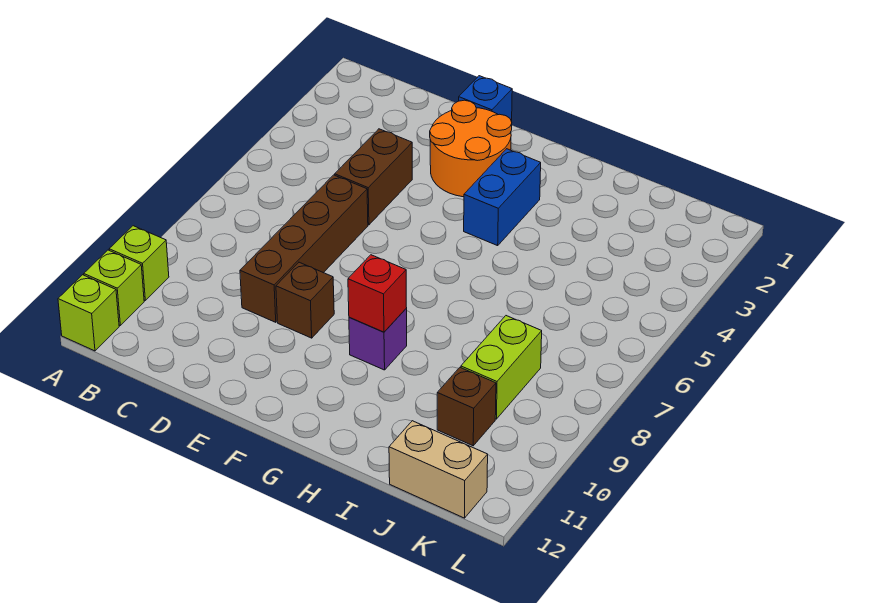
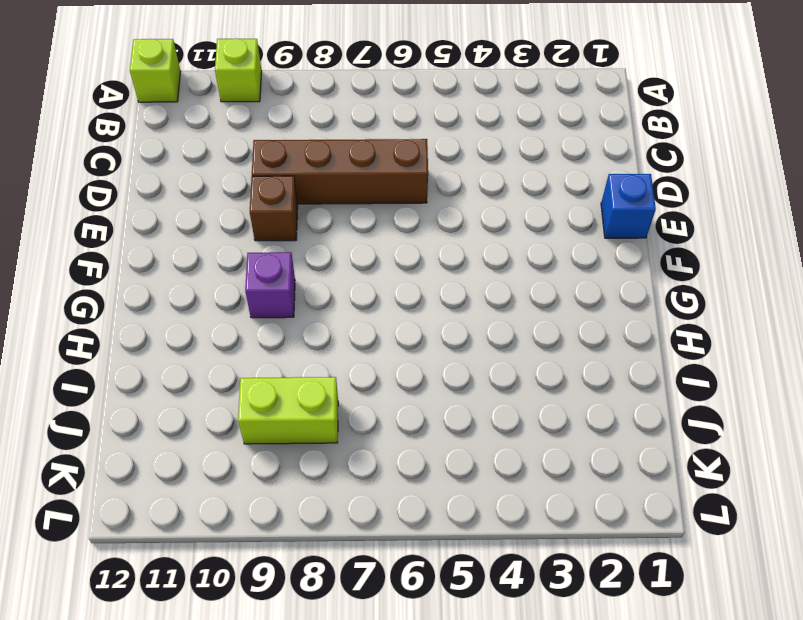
none -> lime 1x1 brick [84,250,144,325]
none -> brown 1x2 brick [335,129,412,225]
none -> orange 2x2 round brick [430,100,512,197]

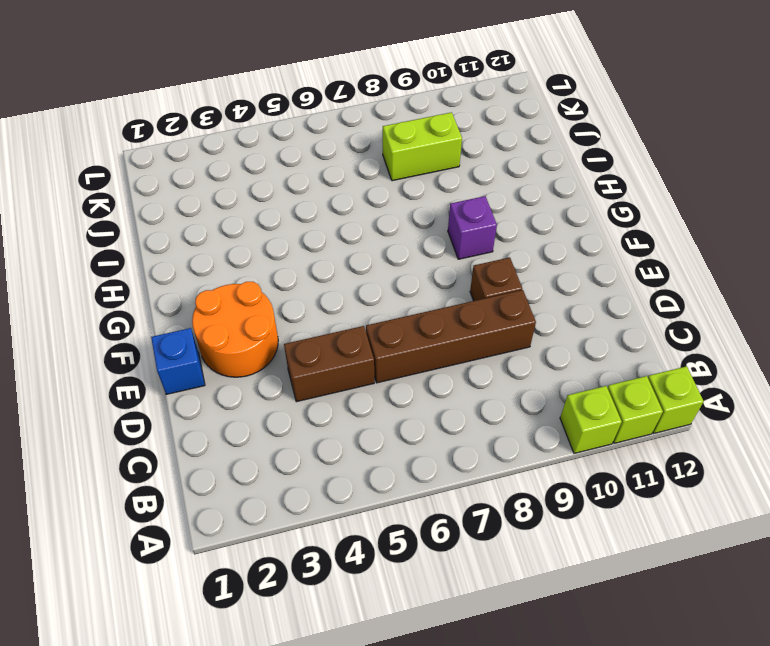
none -> blue 1x2 brick [464,149,541,246]
none -> brown 1x1 brick [437,368,496,446]
none -> tan 1x2 brick [389,421,488,518]

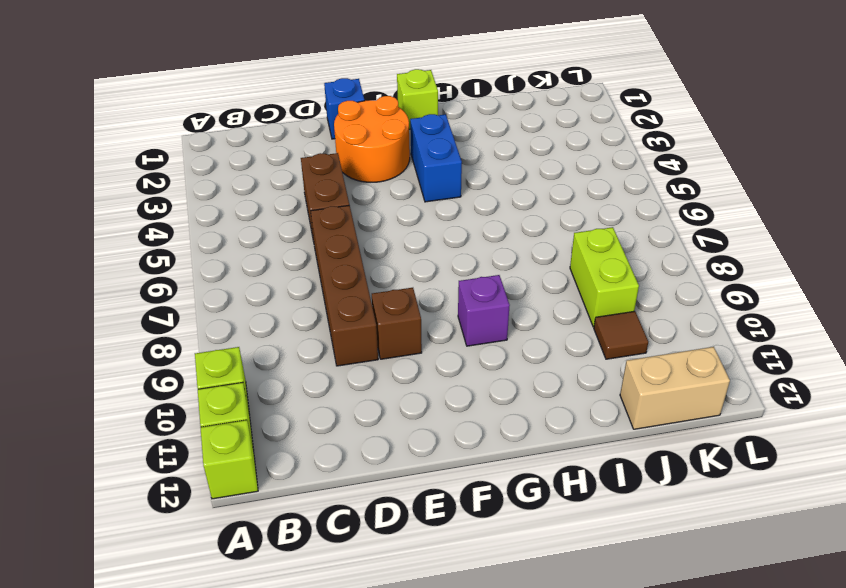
lime 1x1 brick [397,69,438,129] -> none
brown 1x1 tile [594,311,648,359] -> brown 1x1 brick [437,368,496,446]
none -> red 1x1 brick [348,255,407,332]

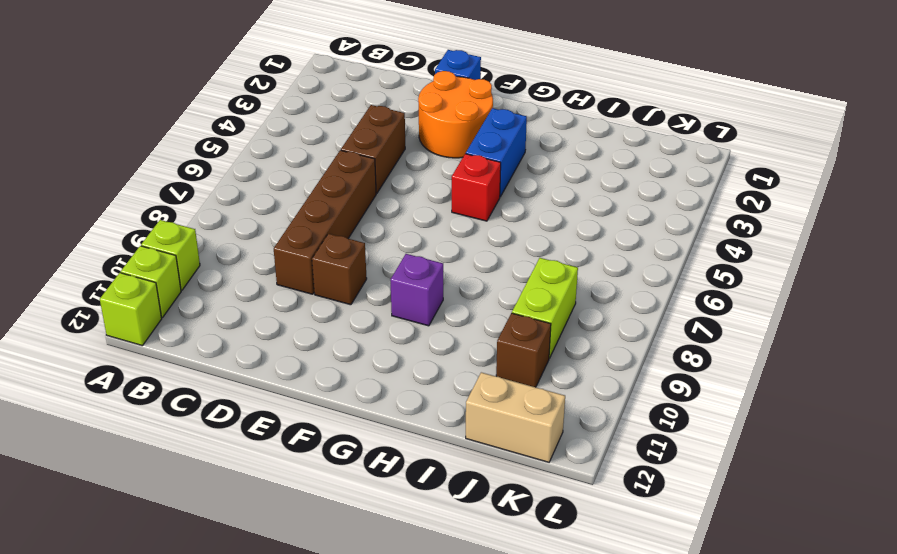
red 1x1 brick [452,154,501,221] -> red 1x1 brick moved to [348,255,407,332]

